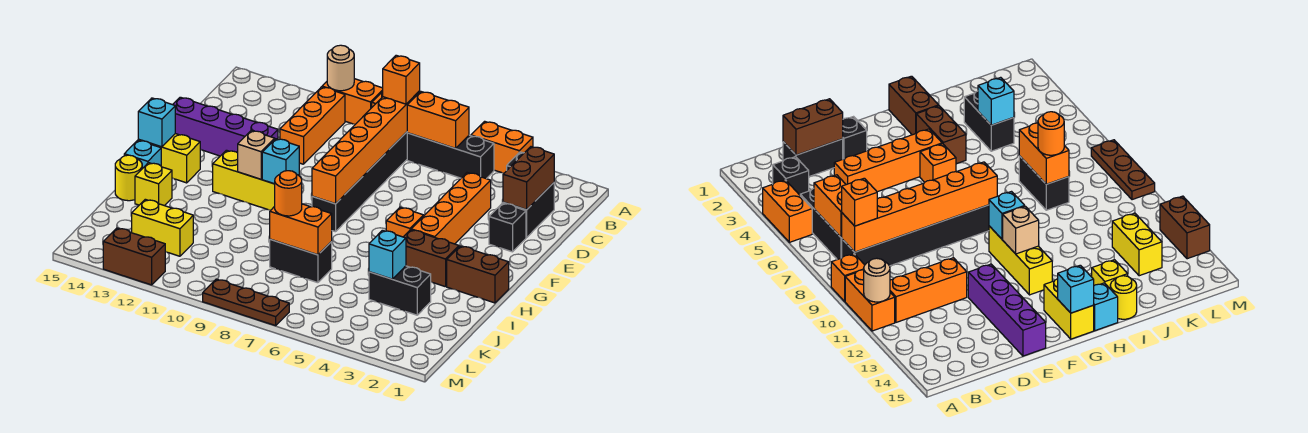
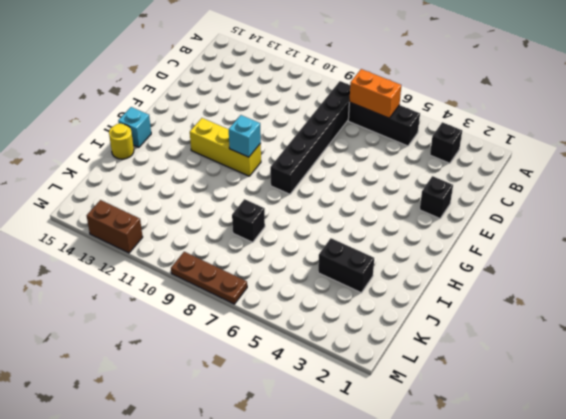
black 1x1 brick [232,199,265,242] -> black 1x2 brick [270,239,332,283]
none -> orange 1x2 brick [471,121,533,173]
none -> orange 1x1 brick [831,254,865,301]
none -> orange 1x2 brick [322,79,383,124]
none -> orange 1x3 brick [280,87,345,164]

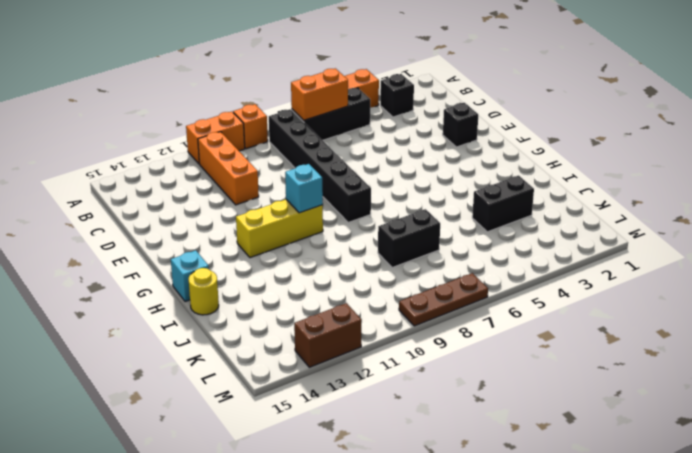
none -> black 1x2 brick [503,183,554,237]
none -> orange 1x4 brick [411,173,491,244]
none -> purple 1x4 brick [173,97,278,156]
none -> orange 1x1 brick [386,207,423,237]

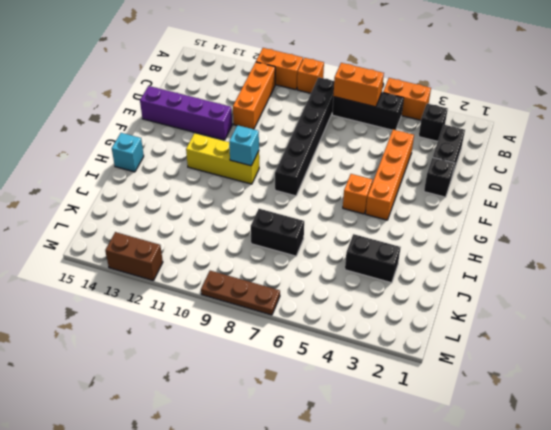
none -> yellow 1x2 brick [138,134,200,183]
none -> brown 1x2 brick [447,246,509,303]
none -> brown 1x2 brick [404,230,459,287]
none -> yellow 1x1 brick [135,163,172,206]

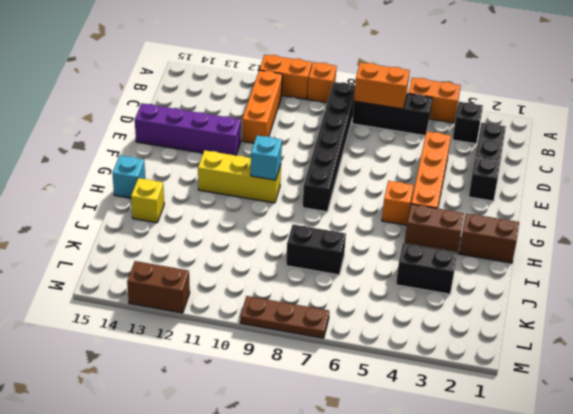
none -> yellow 1x2 brick [138,134,200,183]
none -> yellow 1x1 round brick [115,155,142,201]
none -> yellow 1x2 brick [132,199,193,256]
none -> tan 1x1 round brick [327,45,354,91]

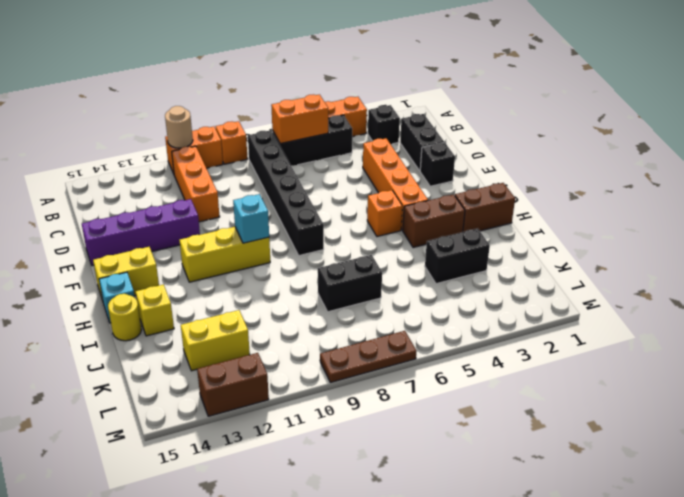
none -> orange 1x6 brick [312,91,420,204]
none -> brown 1x2 brick [503,147,554,210]
none -> tan 1x1 brick [238,131,275,179]
none -> cyan 1x1 brick [138,98,175,147]

